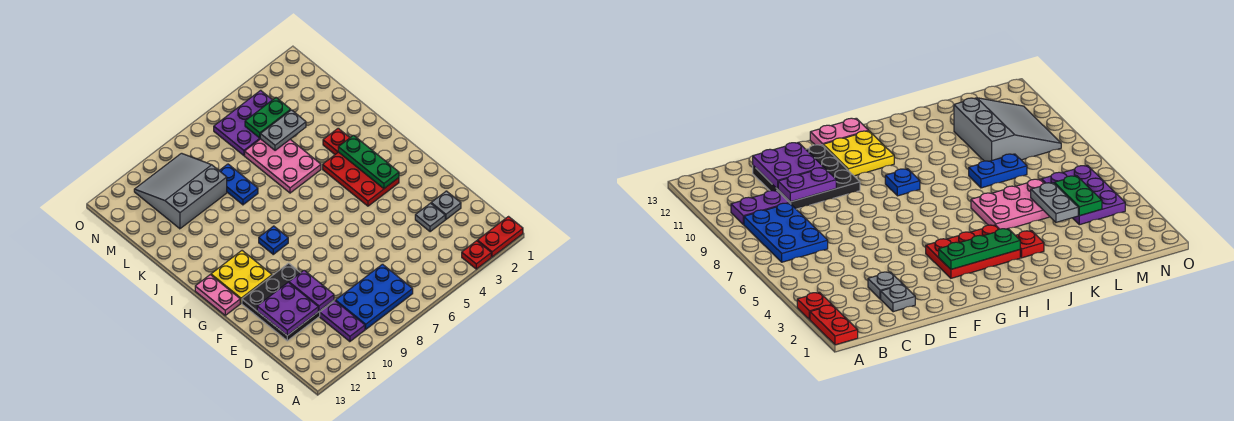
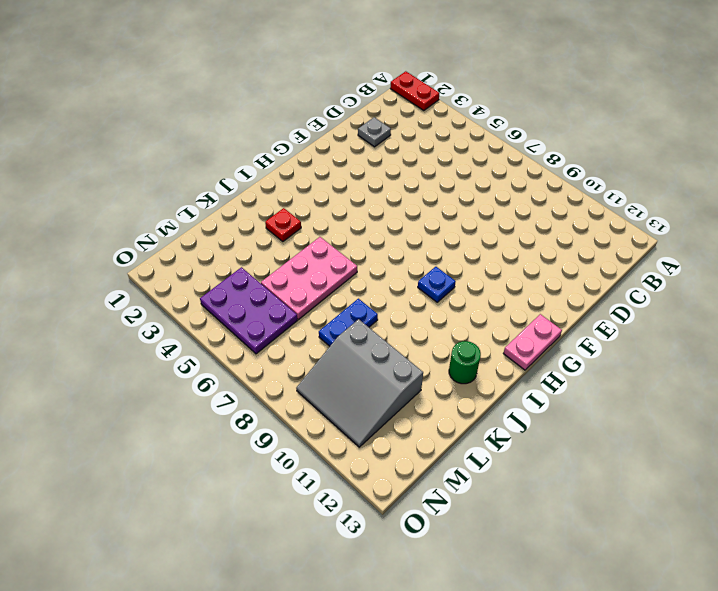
green 1x1 round brick [449,341,481,384] -> none
none -> red 1x1 plate [462,241,491,269]
none -> blue 2x3 plate [336,264,413,329]
none -> purple 1x2 plate [320,301,365,342]

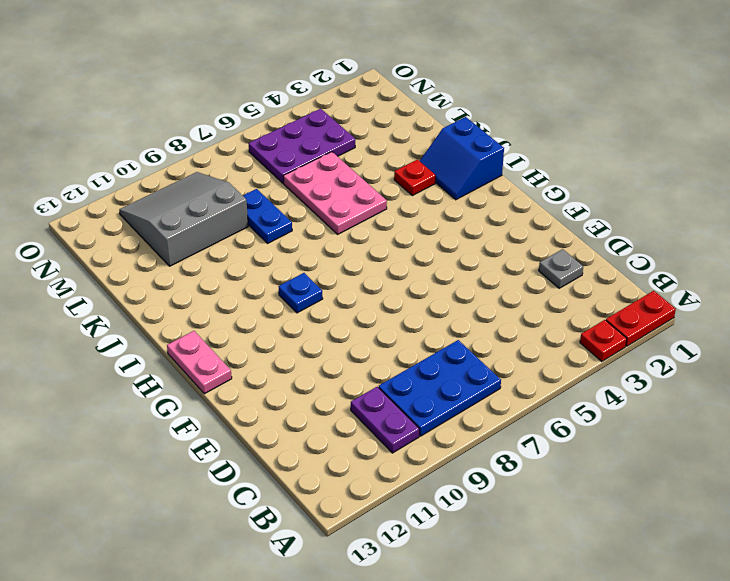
blue 2x2 slope [420,117,504,200] -> none
none -> grey 1x1 plate [415,203,445,232]
none -> black 3x3 plate [242,263,334,341]
none -> red 2x3 plate [323,152,399,206]

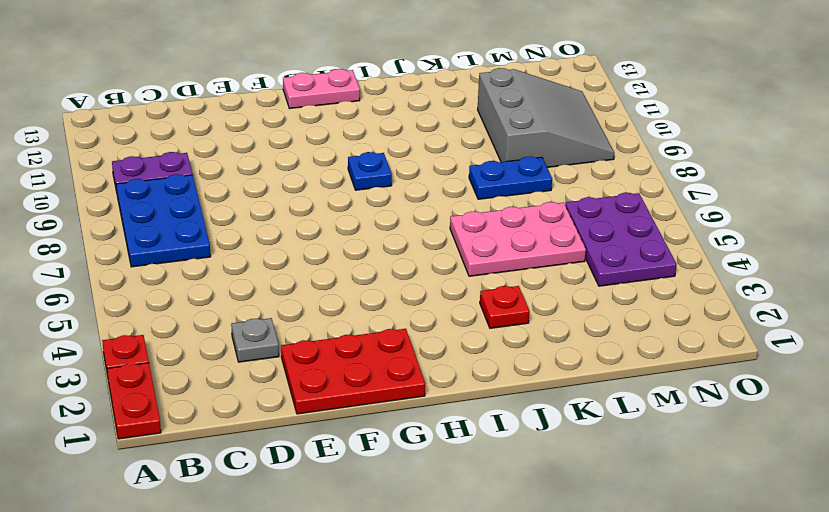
red 2x3 plate [281,329,425,414] -> red 2x3 plate moved to [323,152,399,206]
none -> grey 1x1 plate [431,191,461,219]
none -> black 3x3 plate [242,263,334,341]
none -> yellow 2x2 plate [211,251,272,303]

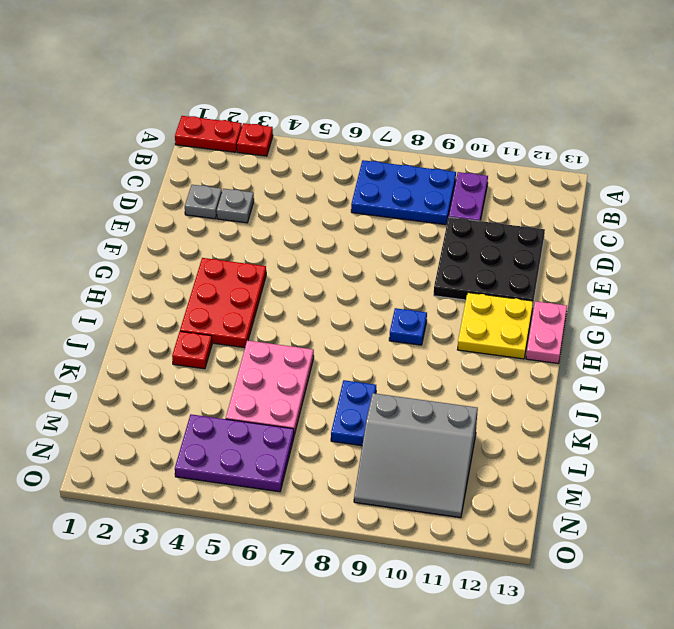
none -> purple 1x2 plate [289,270,334,311]
none -> purple 2x2 plate [257,282,318,335]
none -> green 1x3 plate [338,135,399,189]

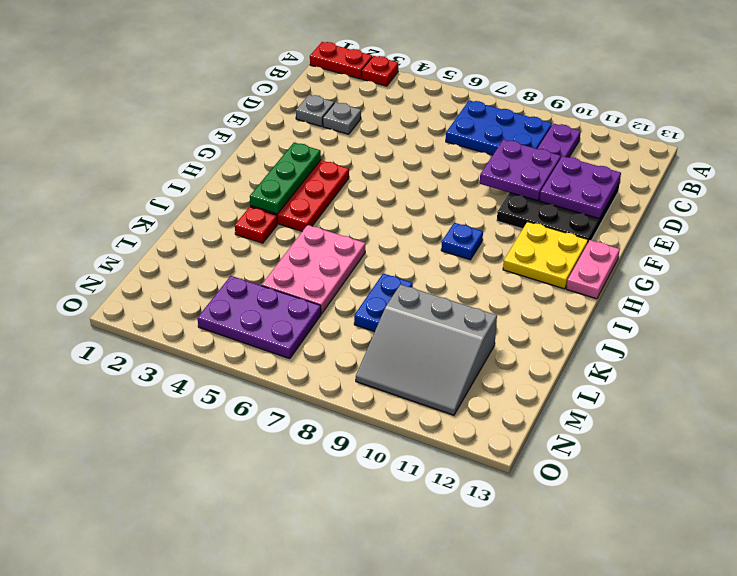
purple 2x2 plate [480,140,561,201] -> purple 1x2 plate [289,270,334,311]
none -> grey 1x2 plate [260,110,306,150]
none -> green 1x2 plate [245,98,291,138]

